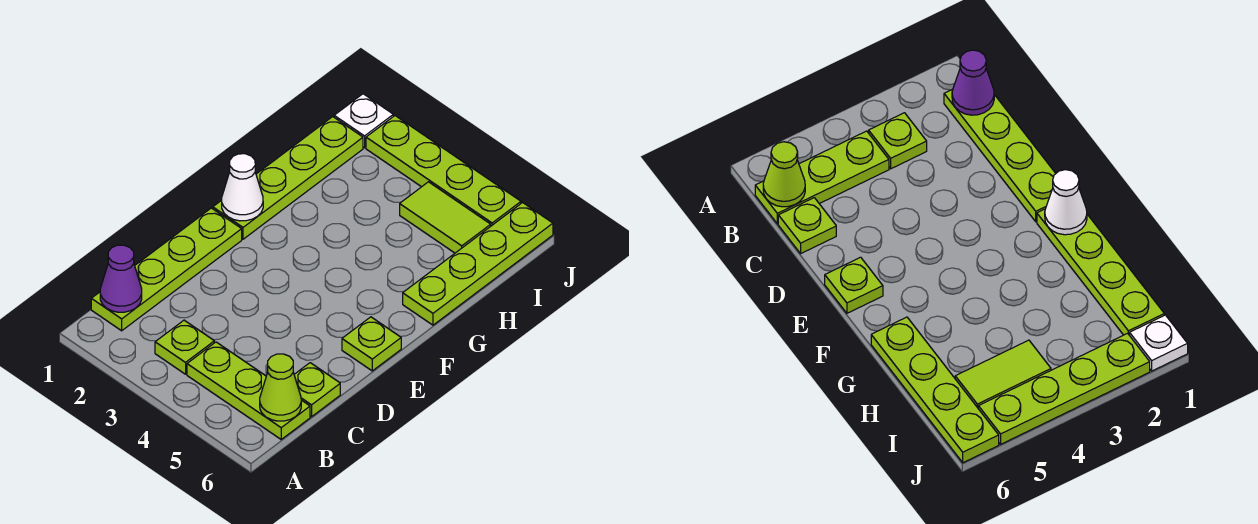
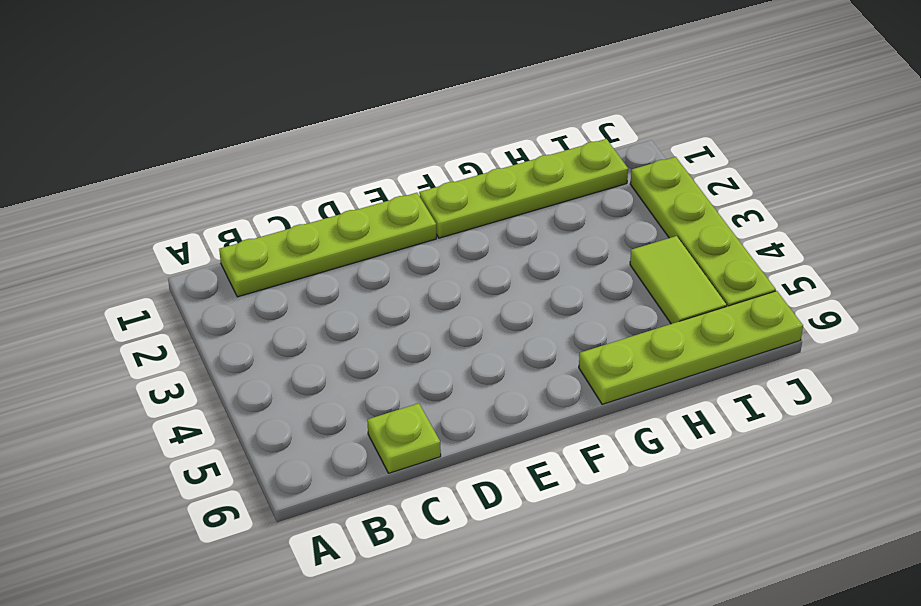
none -> lime 1x1 plate [155,320,214,374]
none -> lime 1x3 plate [187,342,310,439]
none -> lime 1x1 plate [342,317,401,371]

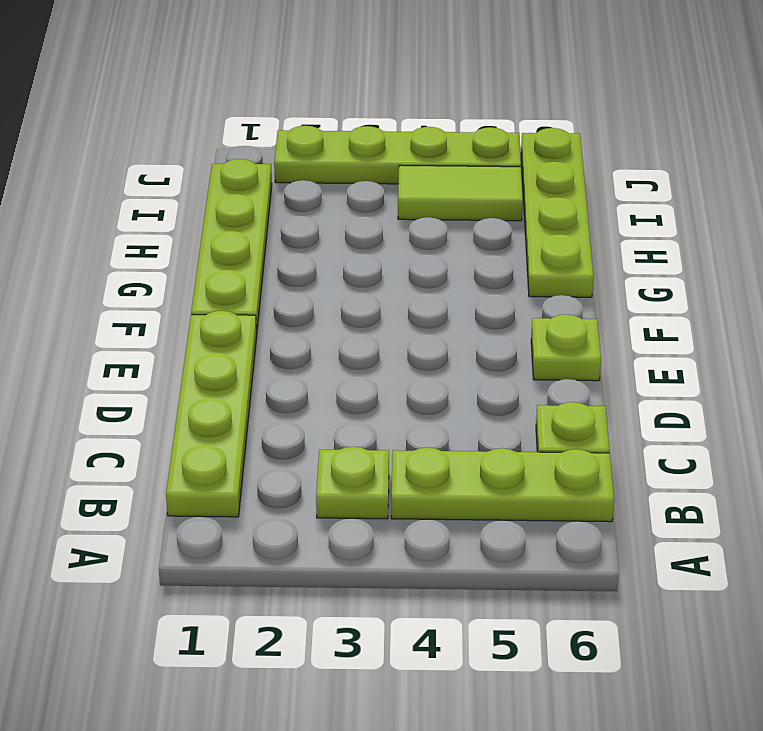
none -> white 1x1 plate [334,94,393,148]
none -> purple 1x1 cone [100,245,142,312]
none -> lime 1x1 cone [260,354,301,421]

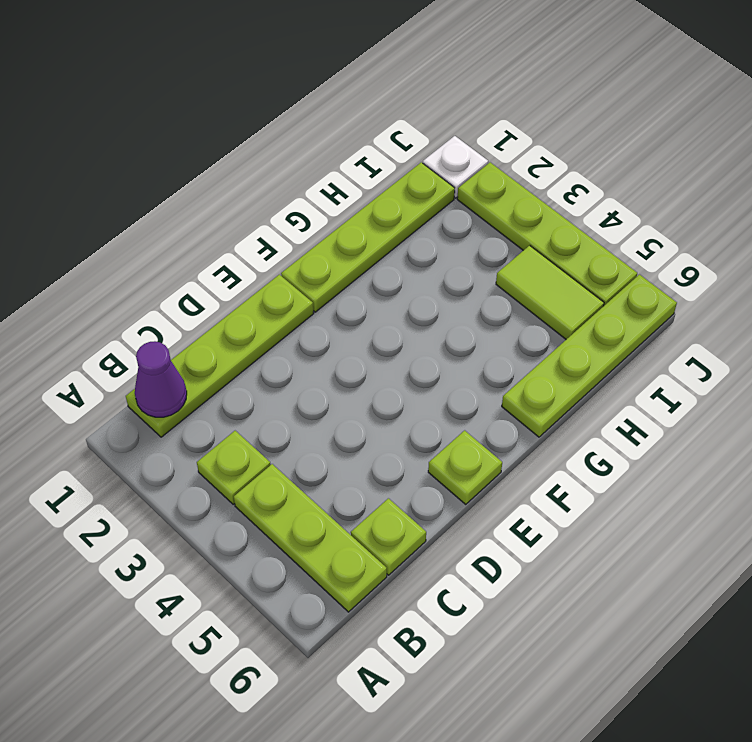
none -> lime 1x1 cone [260,354,301,421]
none -> white 1x1 cone [222,154,263,221]

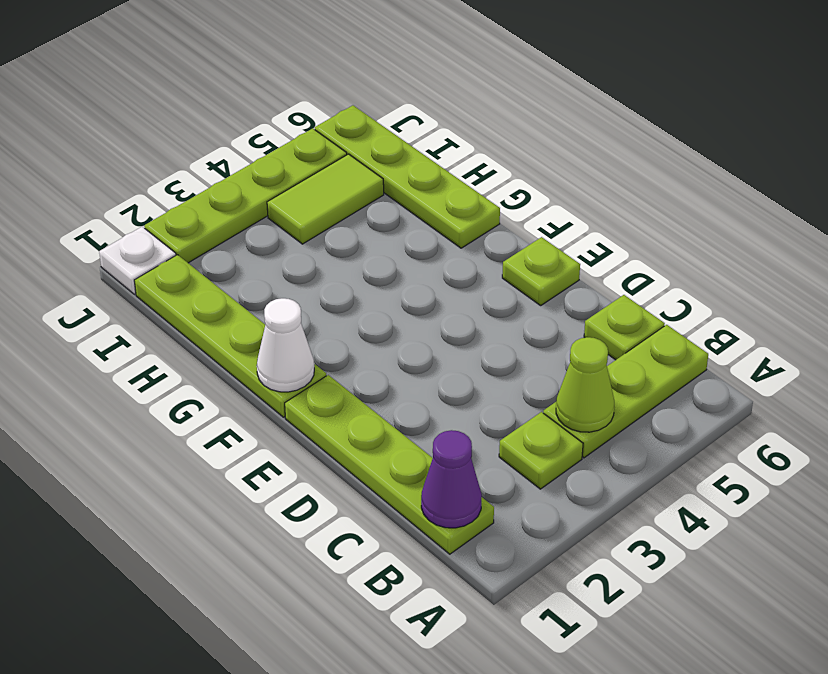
lime 1x1 cone [556,337,614,432] -> lime 1x1 cone moved to [260,354,301,421]

